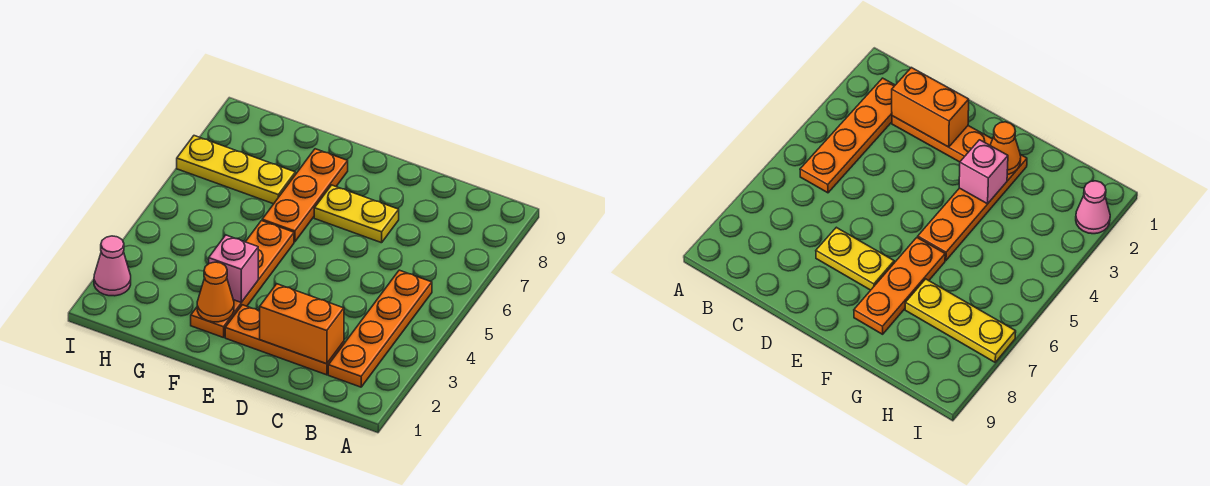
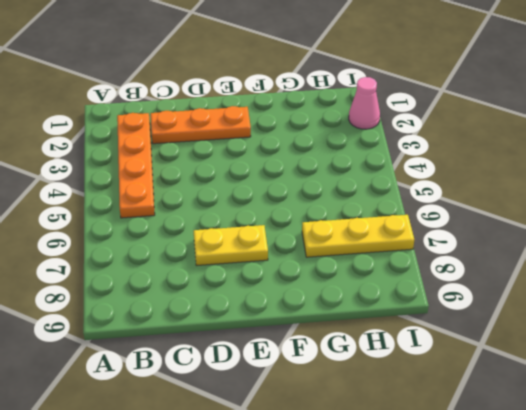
none -> orange 1x4 plate [191,221,294,338]
none -> orange 1x3 plate [262,149,348,242]

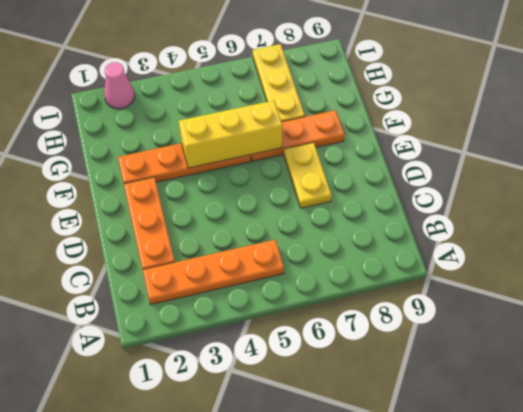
yellow 1x3 brick [179,101,282,168] -> none
none -> orange 1x2 brick [260,284,344,364]
none -> orange 1x1 cone [197,262,234,322]

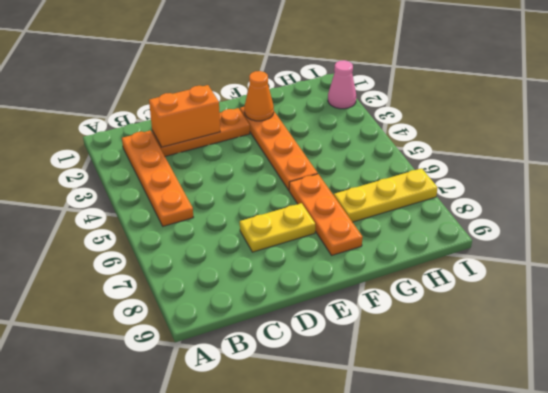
none -> pink 1x1 brick [209,235,258,302]

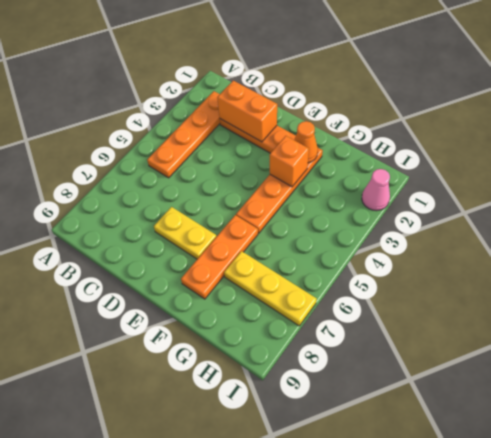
orange 1x1 brick [270,136,309,187] -> pink 1x1 brick [209,235,258,302]

